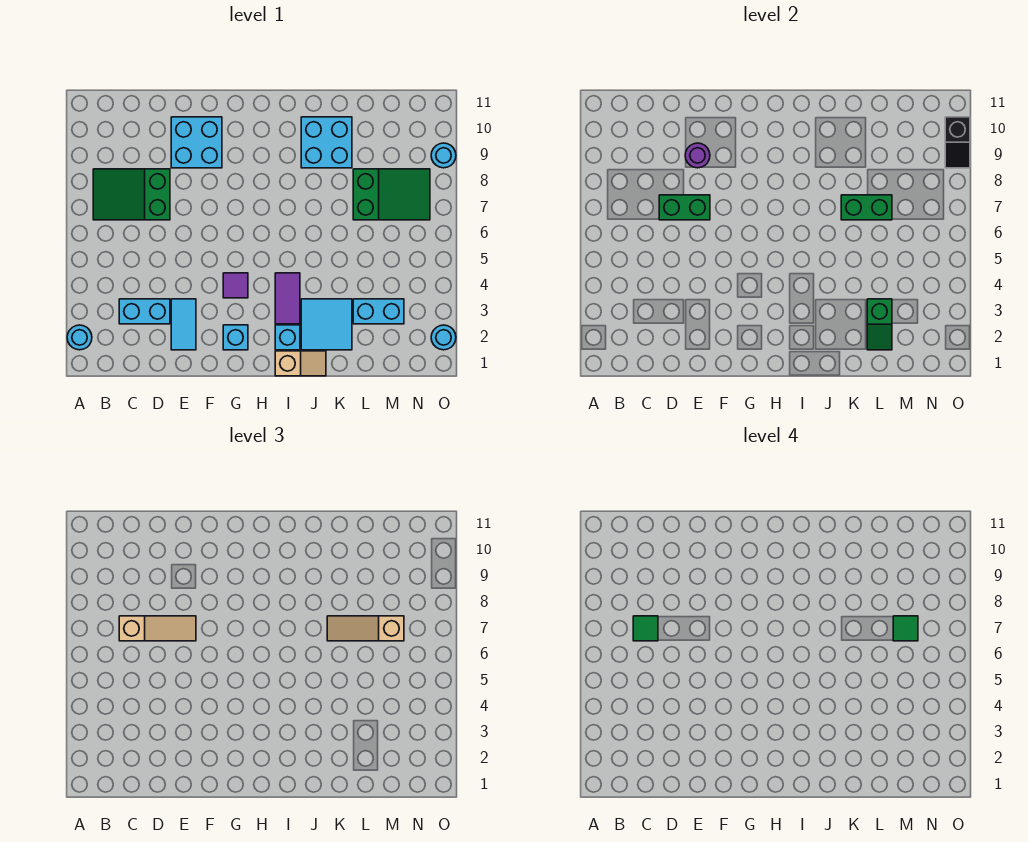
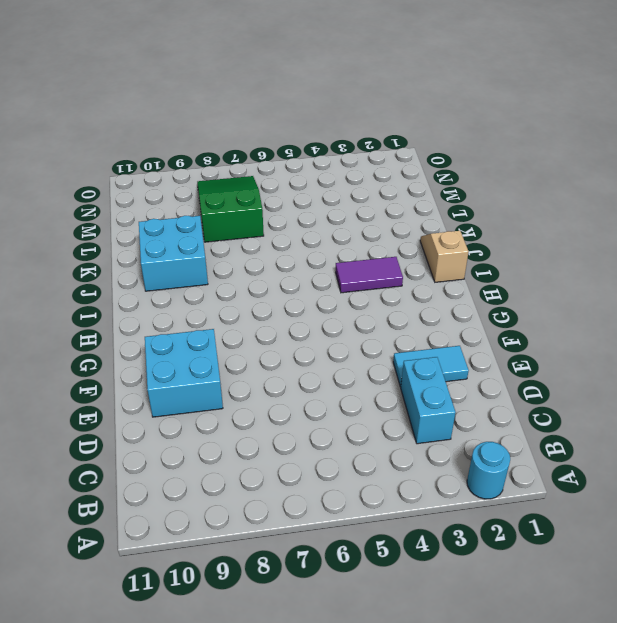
none -> green 2x3 slope [93,169,170,220]
none -> cyan 1x1 brick [223,325,248,350]
none -> purple 1x1 tile [223,273,248,298]

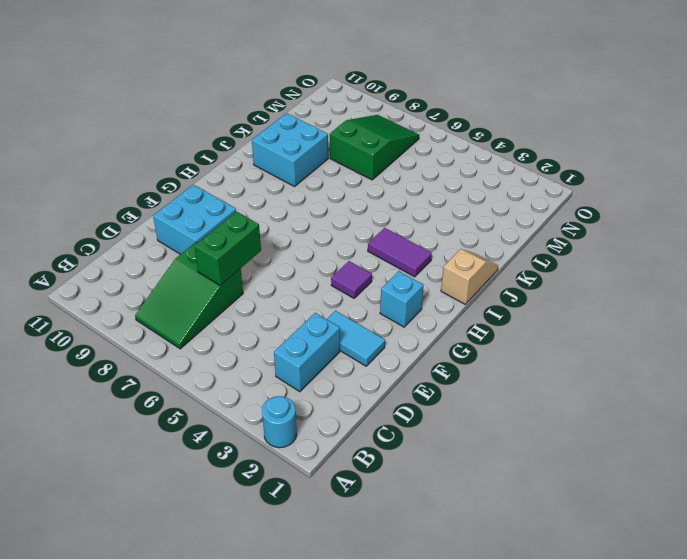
none -> cyan 1x1 brick [275,325,300,350]
none -> cyan 2x2 tile [301,299,352,350]
none -> cyan 1x2 brick [353,299,404,324]

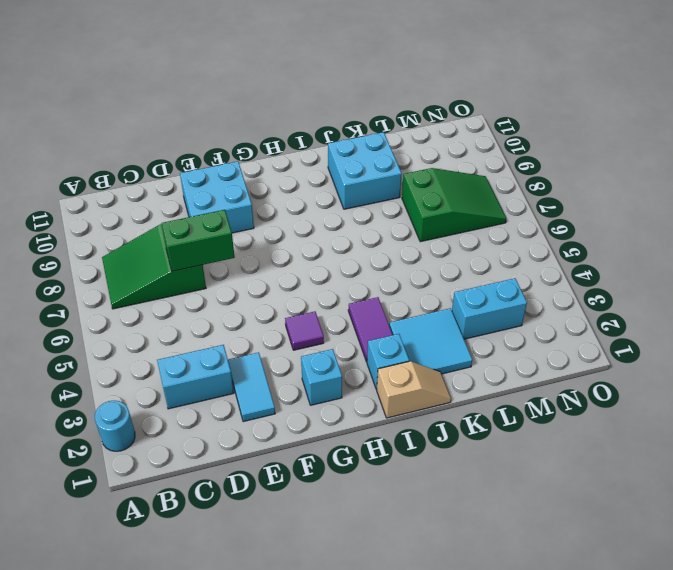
none -> cyan 1x1 round brick [431,325,456,350]
none -> cyan 1x1 round brick [431,143,456,168]
none -> purple 1x1 round brick [685,143,710,168]

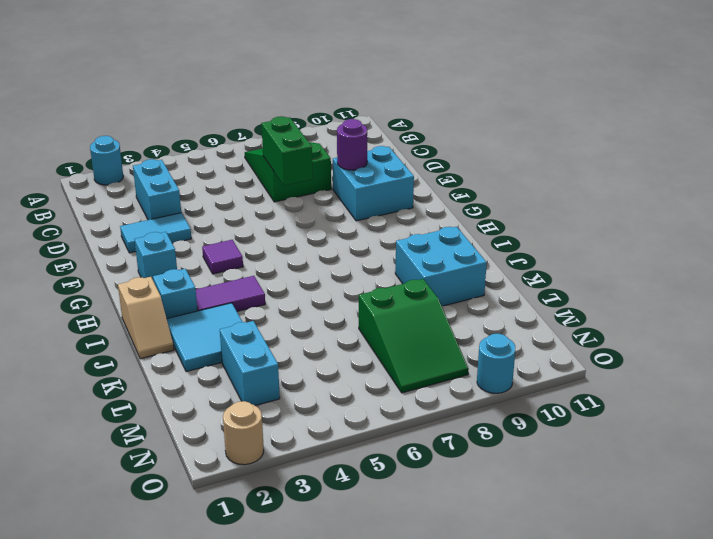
tan 1x1 round brick [223,401,264,465] -> cyan 1x1 round brick [431,325,456,350]
none -> green 1x2 brick [841,195,892,220]
none -> green 1x2 slope [867,299,892,350]
none -> black 1x2 slope [945,117,970,168]

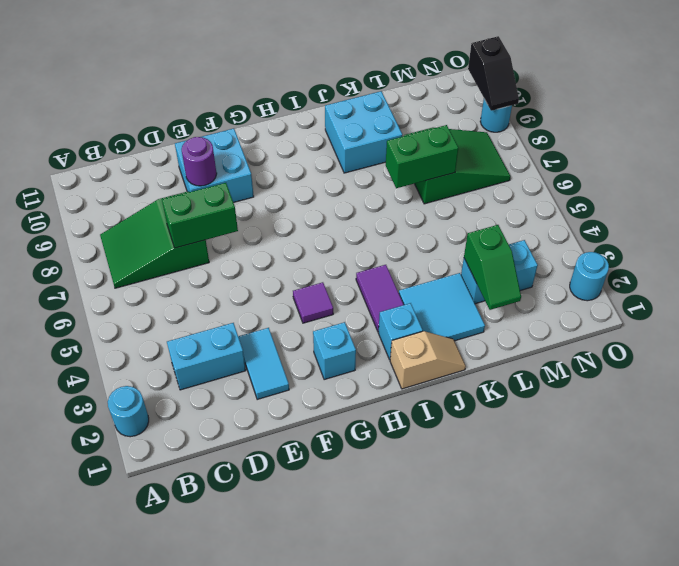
none -> tan 1x3 slope [119,616,196,641]
none -> tan 1x3 slope [327,616,404,641]
none -> green 1x1 tile [633,616,658,641]

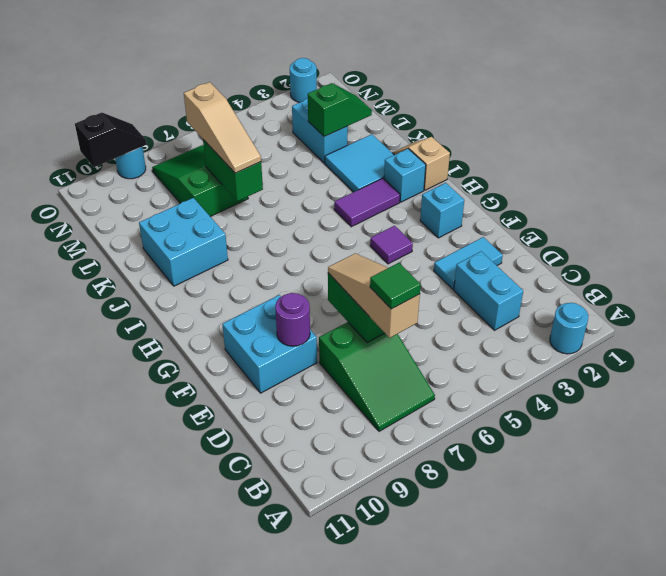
none -> green 1x1 tile [893,616,918,641]

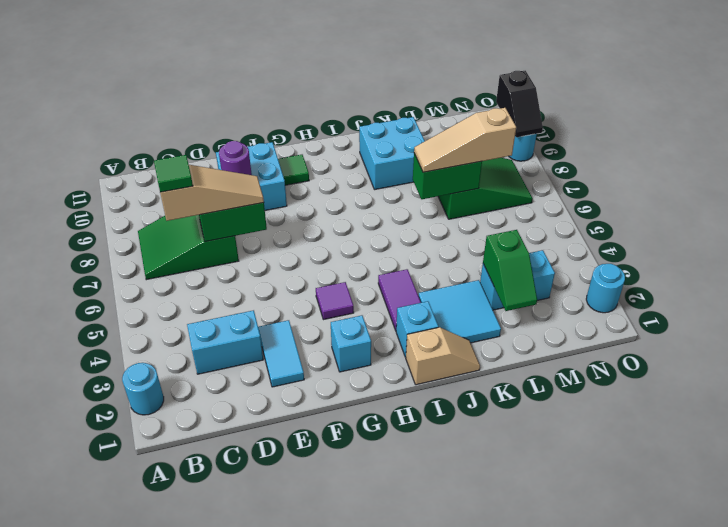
green 1x1 tile [278,155,309,185] -> green 1x1 tile moved to [893,616,918,641]

